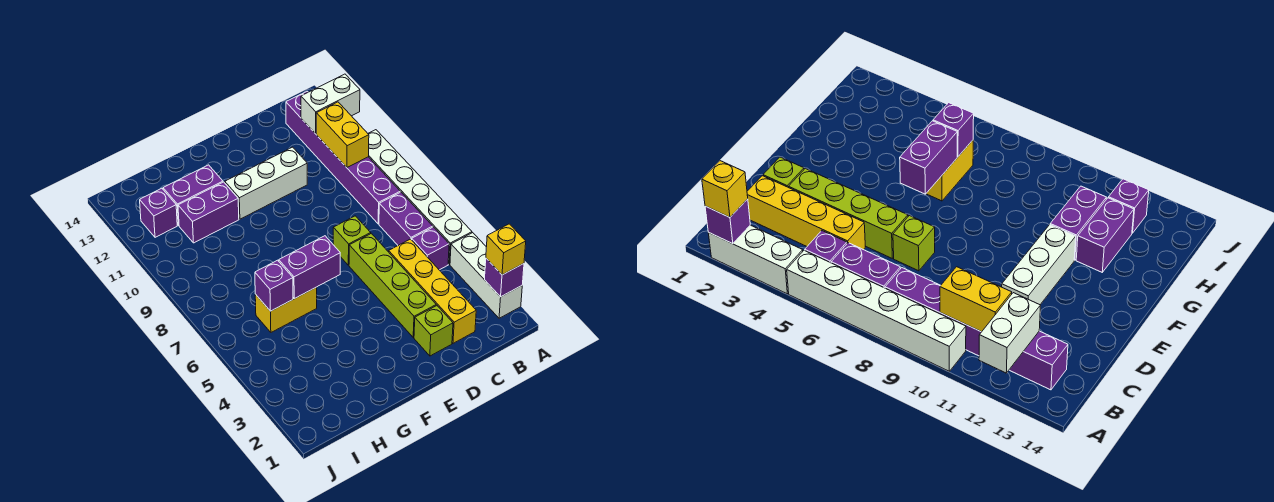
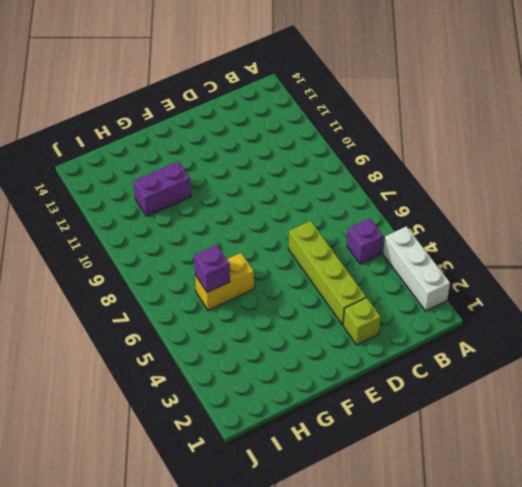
none -> white 1x6 brick [368,130,472,264]
none -> purple 1x2 brick [379,192,433,245]
none -> purple 1x6 brick [286,91,400,224]

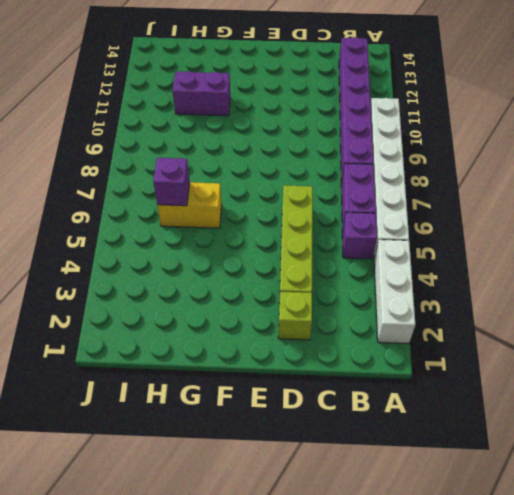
none -> yellow 1x4 brick [389,239,476,343]
none -> lime 1x1 brick [333,216,371,265]
none -> white 1x3 brick [225,147,307,219]

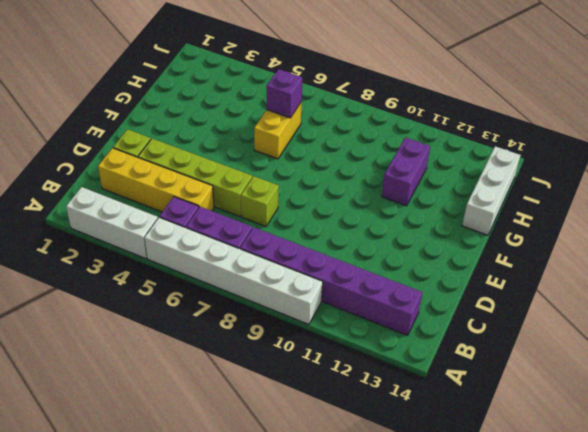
white 1x3 brick [462,146,521,235] -> white 1x3 brick moved to [225,147,307,219]
none -> purple 1x2 brick [163,165,223,226]
none -> purple 1x1 brick [140,188,177,237]
none -> purple 1x1 brick [484,258,524,297]

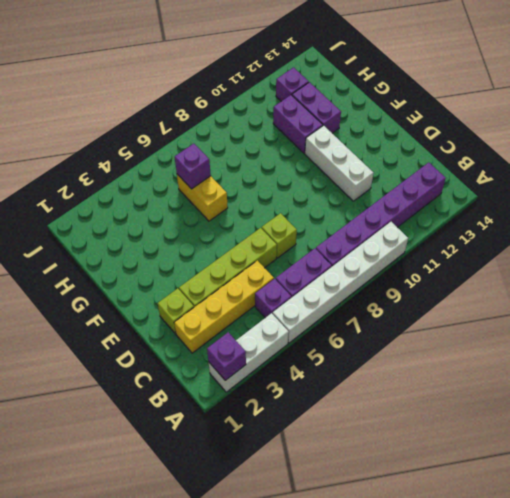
none -> white 1x2 brick [301,74,360,134]
none -> yellow 1x2 brick [316,102,369,167]
none -> purple 1x2 brick [279,236,340,299]

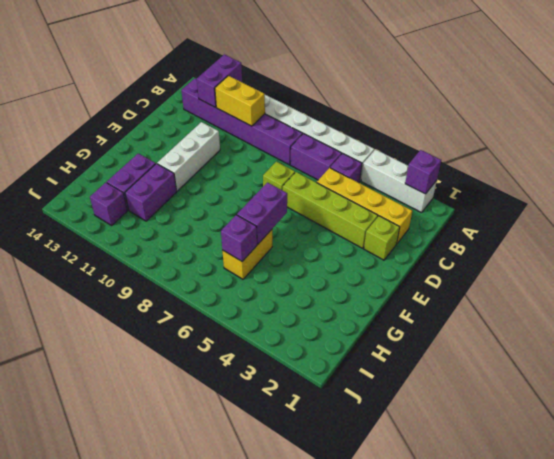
purple 1x2 brick [197,55,242,107] -> white 1x2 brick [301,74,360,134]
none -> yellow 1x1 brick [486,224,526,275]

